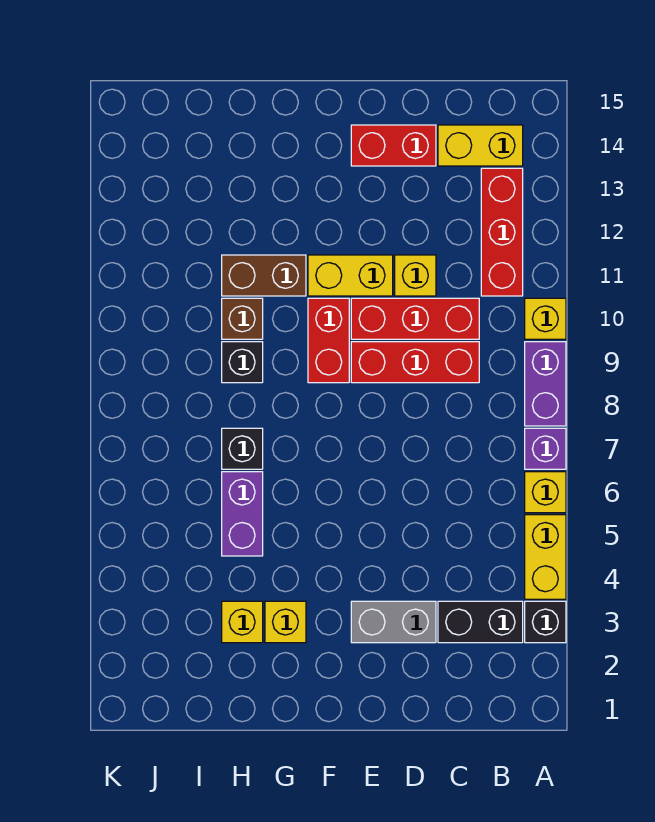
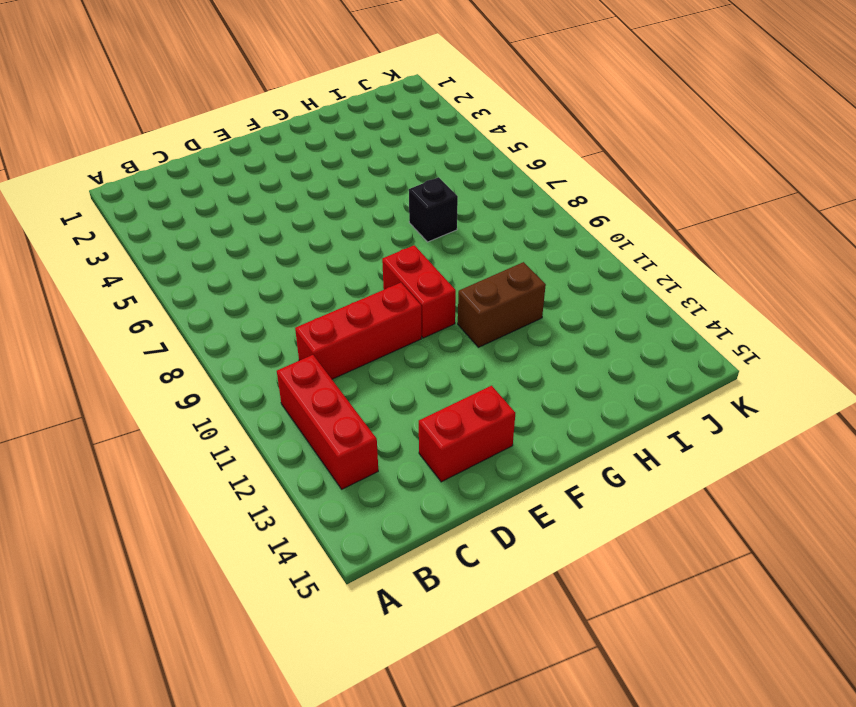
none -> black 1x1 brick [525,601,566,643]
none -> yellow 1x2 brick [525,515,566,599]
none -> yellow 1x1 brick [525,472,566,513]

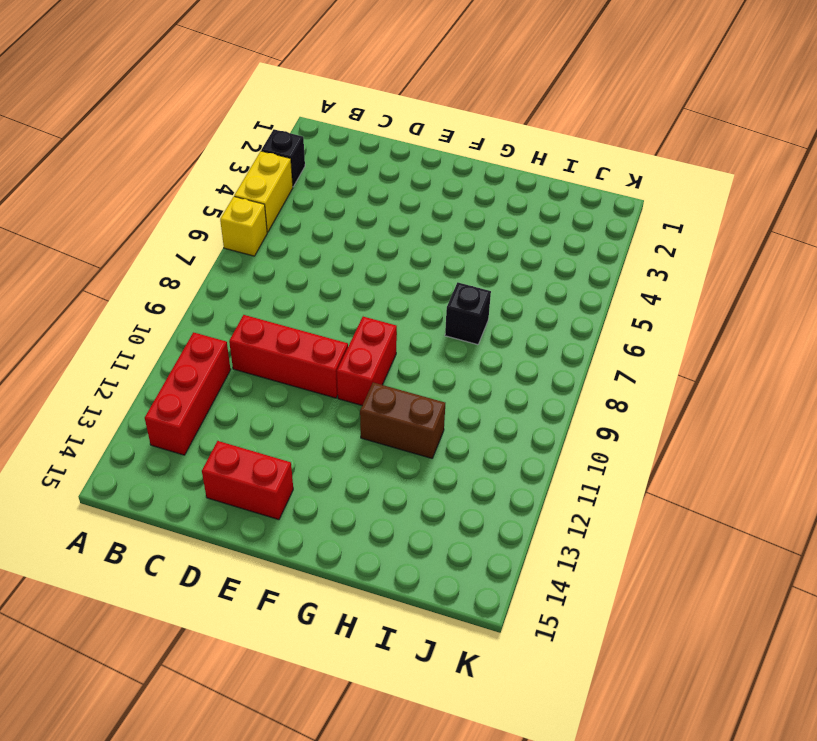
none -> purple 1x1 brick [525,428,566,469]
none -> purple 1x2 brick [525,342,566,426]
none -> yellow 1x1 brick [525,298,566,339]

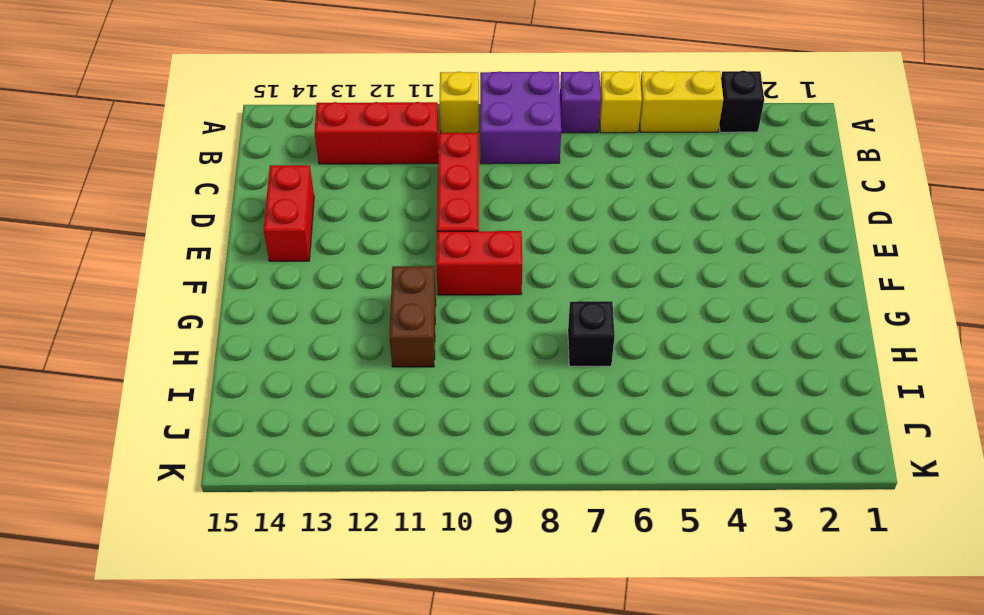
purple 2x2 brick [480,71,561,164] -> purple 1x2 brick [525,342,566,426]
none -> black 1x2 brick [438,601,523,643]
none -> yellow 1x2 brick [438,125,523,166]
none -> red 1x3 brick [351,342,479,383]

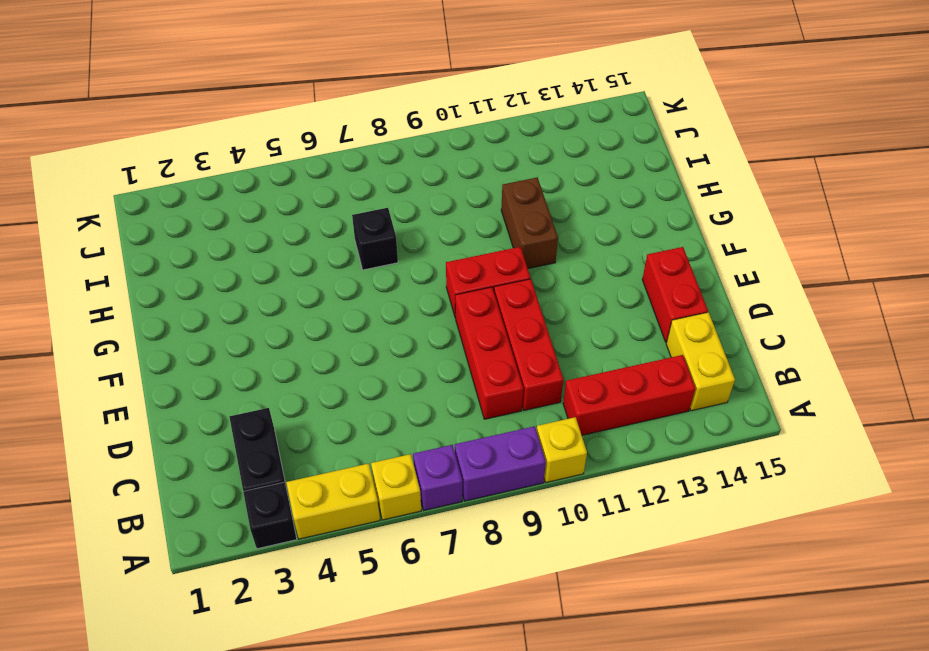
none -> grey 1x2 brick [351,601,436,643]
none -> yellow 1x1 brick [395,255,436,296]
none -> yellow 1x2 brick [308,255,393,296]

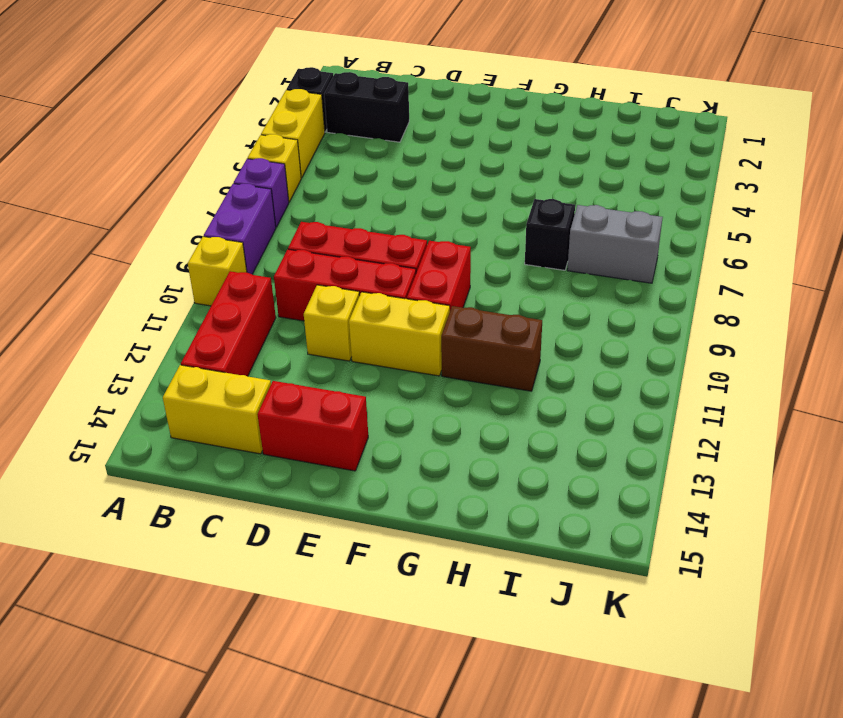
grey 1x2 brick [567,205,663,283] -> grey 1x2 brick moved to [351,601,436,643]
none -> yellow 1x1 brick [265,601,306,643]
none -> yellow 1x1 brick [222,601,263,643]
none -> purple 1x2 brick [222,472,263,556]

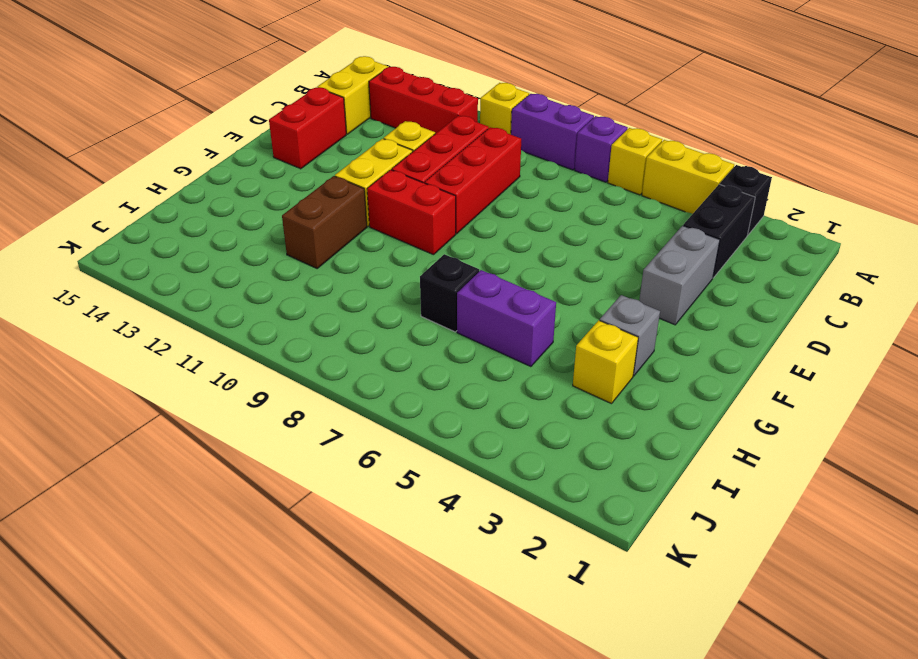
grey 1x1 brick [600,295,660,376] -> yellow 1x1 brick [265,601,306,643]
none -> black 1x1 brick [222,342,263,383]
none -> brown 1x1 brick [222,298,263,339]

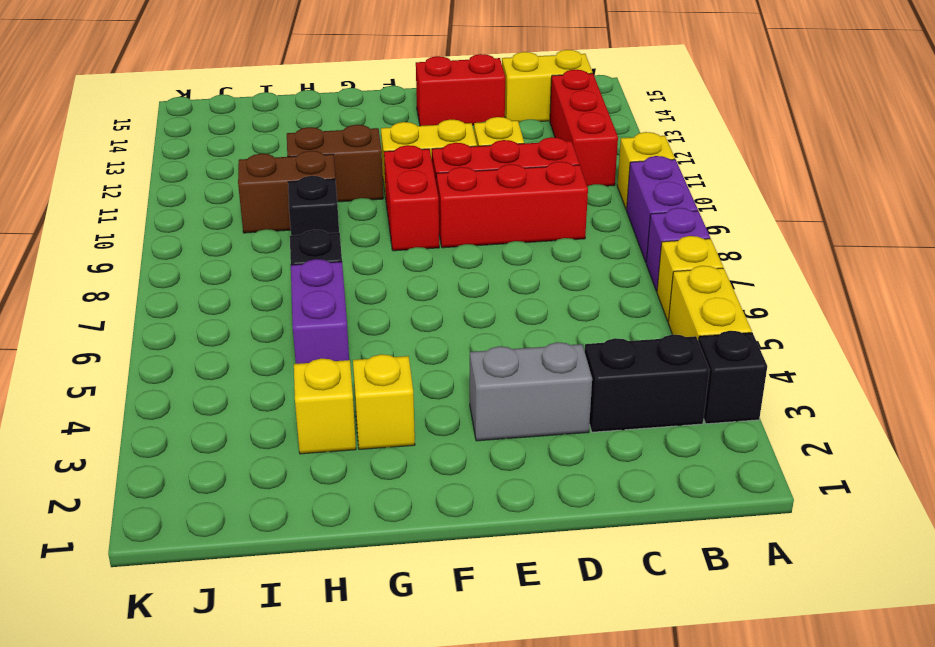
brown 1x2 brick [238,151,335,233] -> brown 1x1 brick [222,298,263,339]

